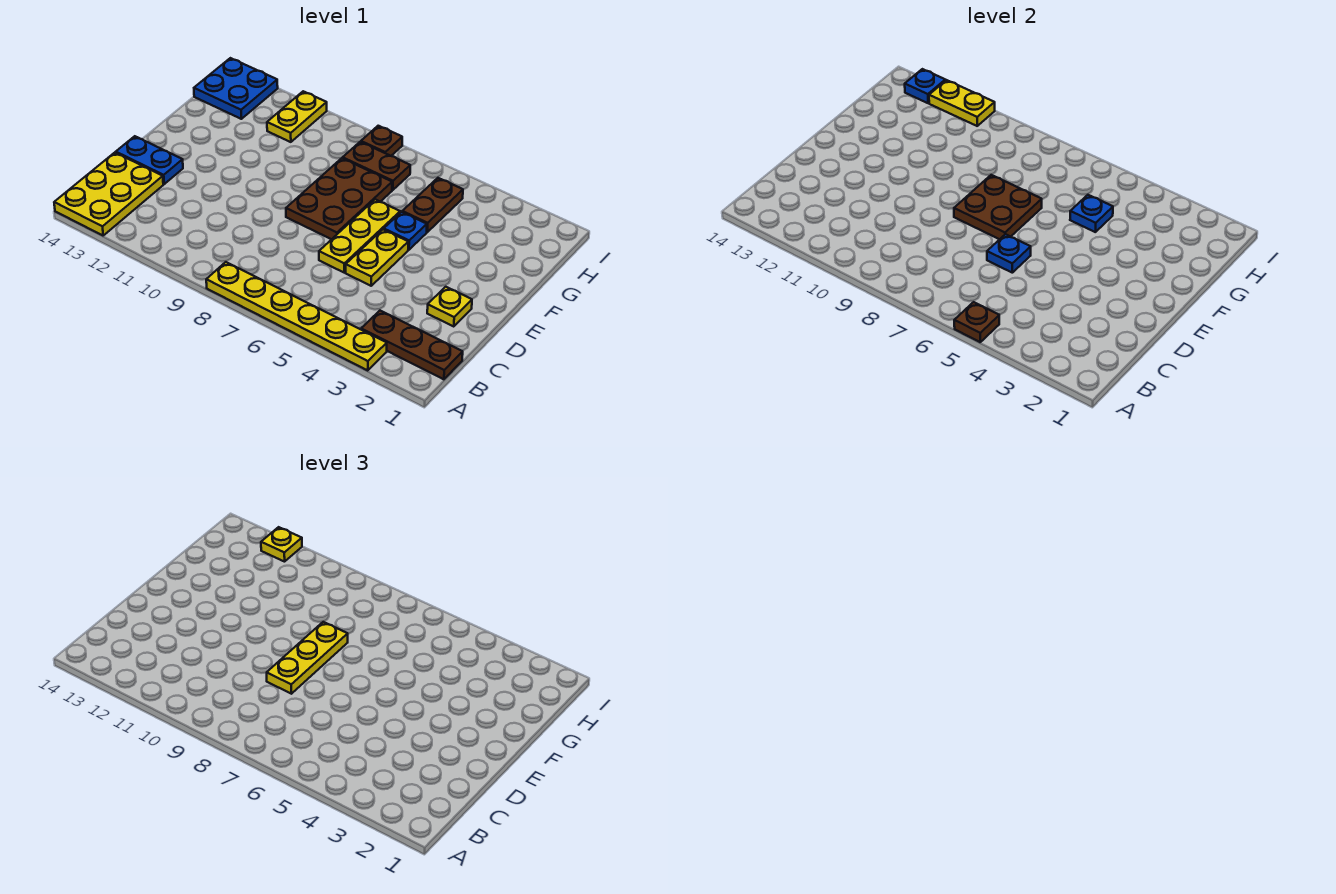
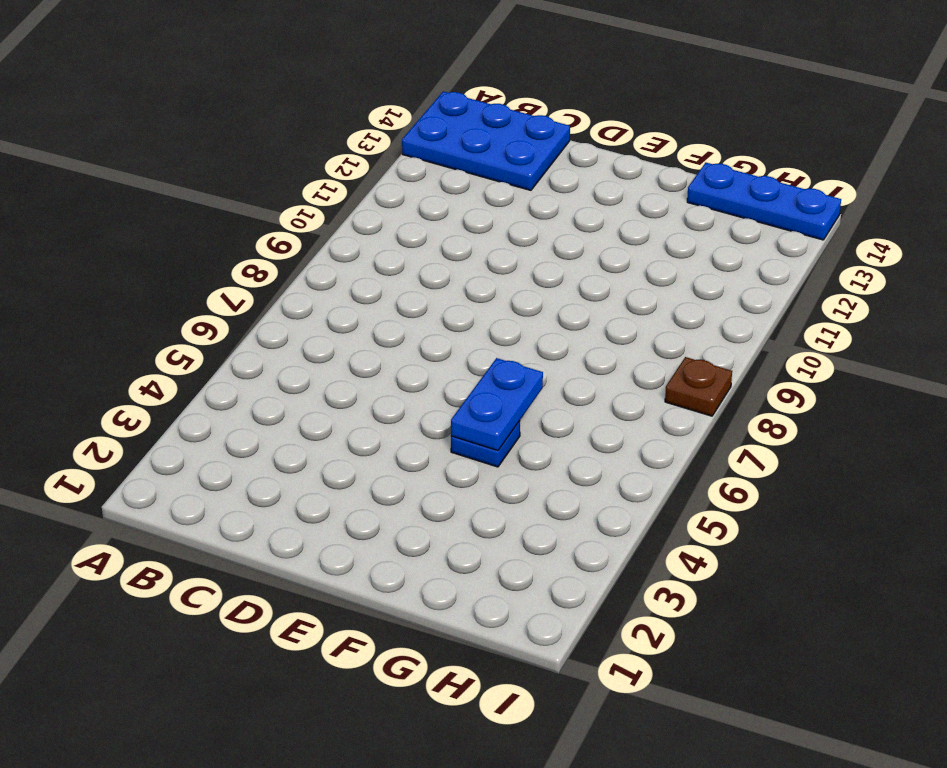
blue 2x3 plate [402,91,570,190] -> yellow 2x3 plate [54,153,163,235]
blue 1x2 plate [451,358,543,451] -> blue 1x2 plate moved to [116,136,183,184]
blue 1x3 plate [687,163,841,240] -> blue 2x2 plate [194,58,278,119]
none -> yellow 1x6 plate [206,262,387,370]
none -> brown 1x3 plate [361,311,463,379]
none -> yellow 1x1 plate [427,287,472,327]

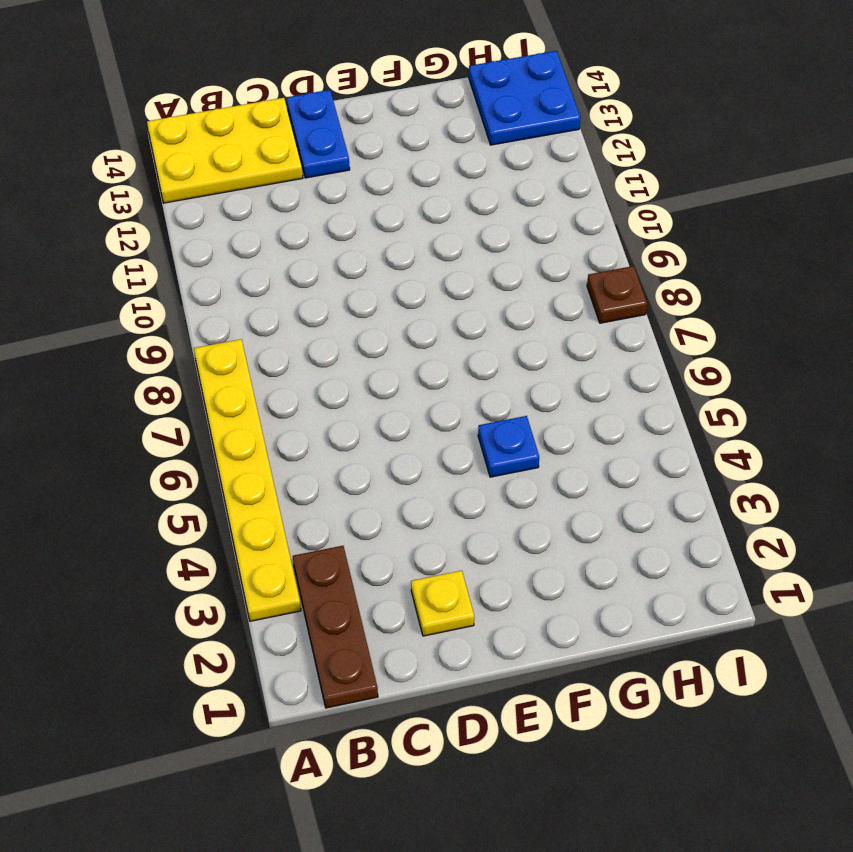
none -> yellow 1x2 plate [346,229,408,286]
none -> yellow 1x3 plate [319,199,400,273]
none -> brown 2x3 plate [286,158,392,239]

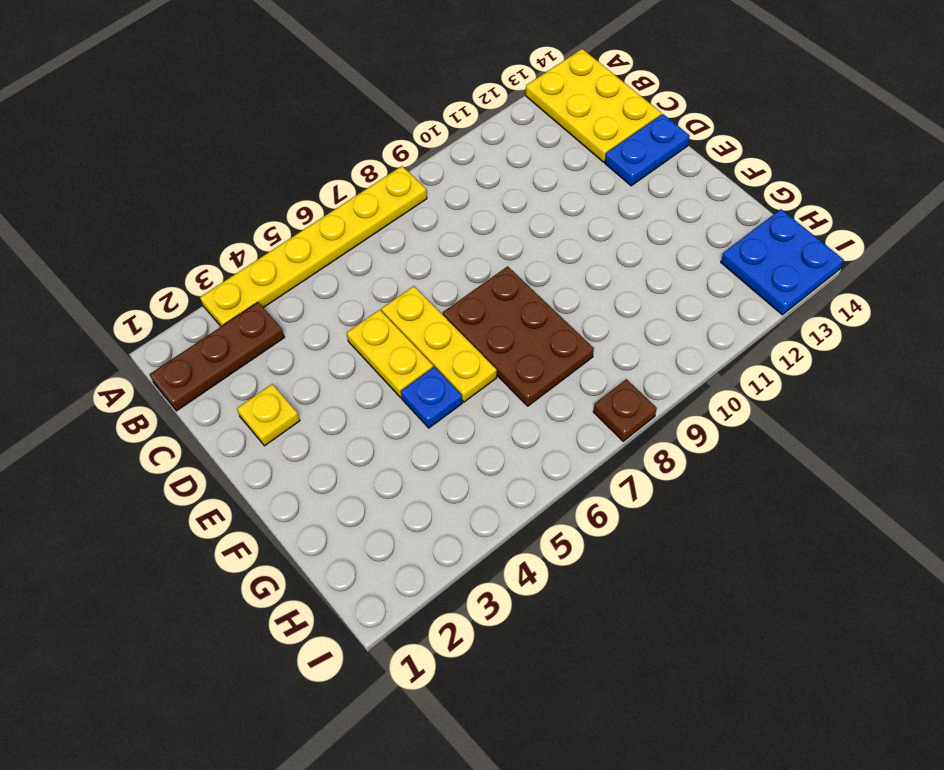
none -> brown 1x2 plate [402,178,463,232]
none -> brown 1x2 plate [343,142,410,190]
none -> yellow 1x2 plate [267,91,327,142]

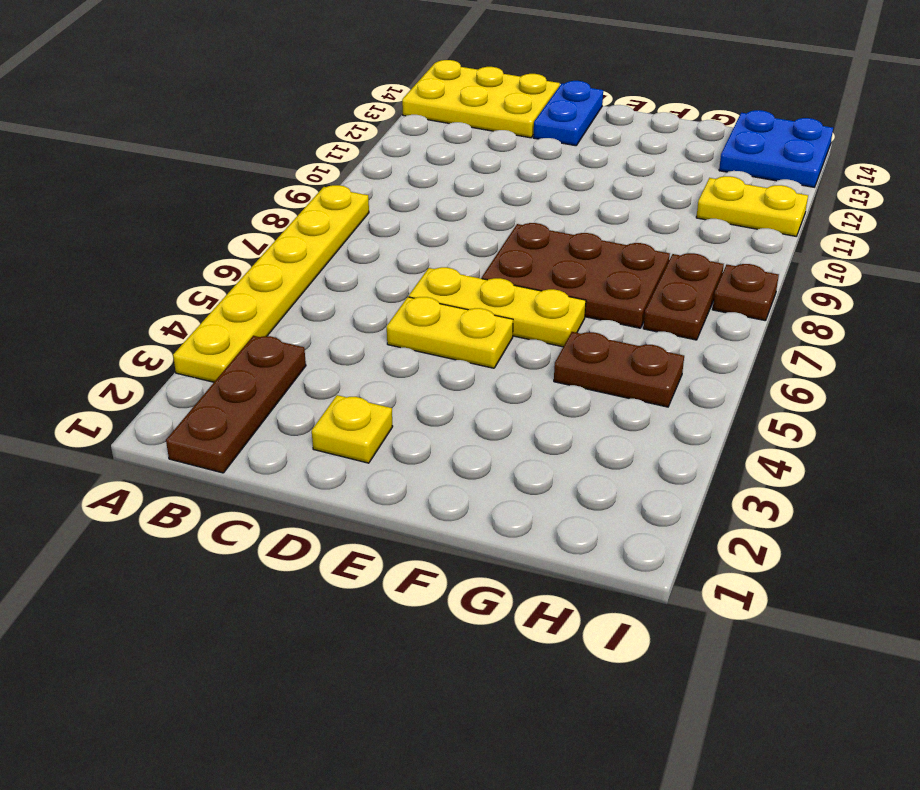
none -> blue 1x1 plate [384,212,427,250]
none -> brown 1x1 plate [954,302,999,342]
none -> blue 1x1 plate [987,234,1031,273]

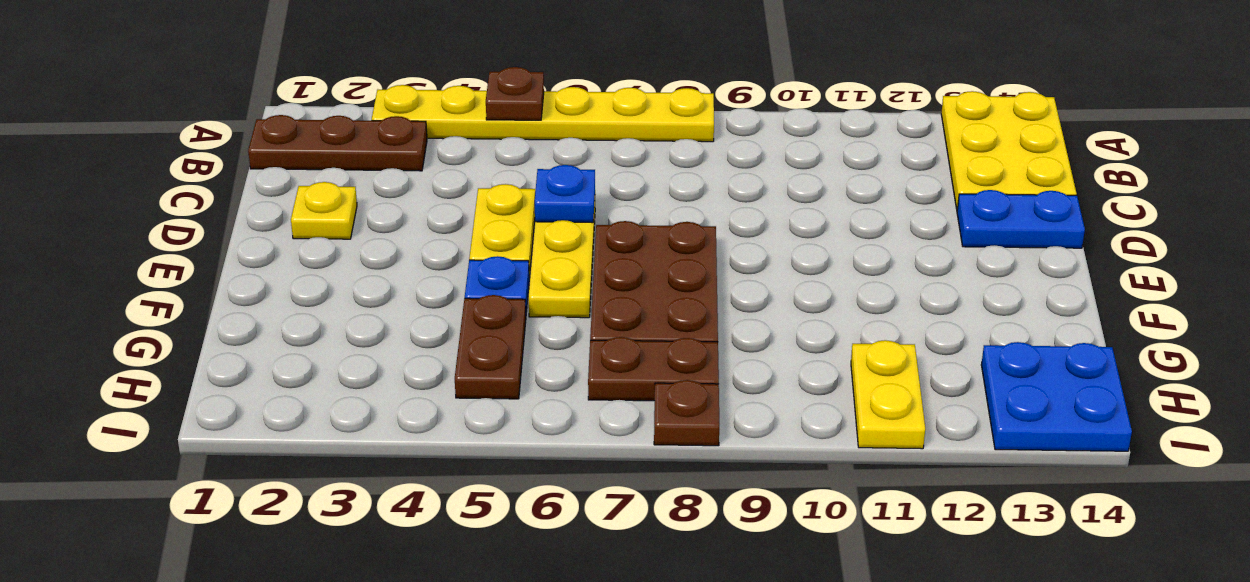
none -> brown 2x2 plate [954,175,1042,239]
none -> blue 1x1 plate [1070,195,1113,232]
none -> yellow 1x2 plate [929,80,995,126]

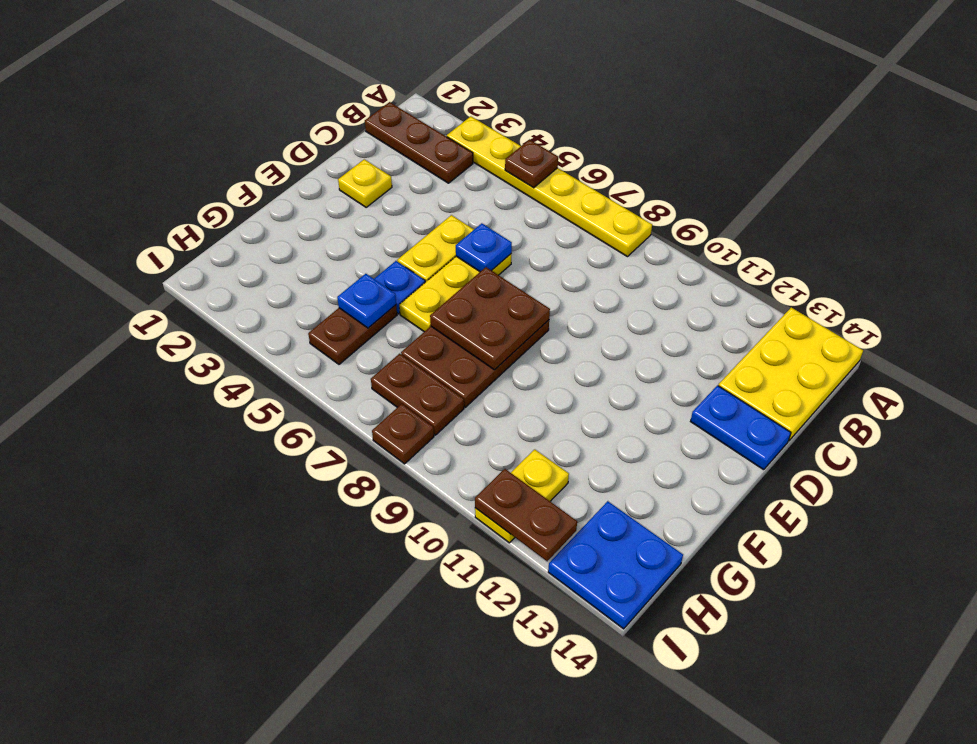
brown 1x2 plate [475,469,577,561] -> yellow 1x2 plate [929,80,995,126]
none -> blue 1x1 plate [905,69,945,103]
none -> yellow 1x3 plate [267,622,348,694]
none -> yellow 1x1 plate [261,527,302,562]

